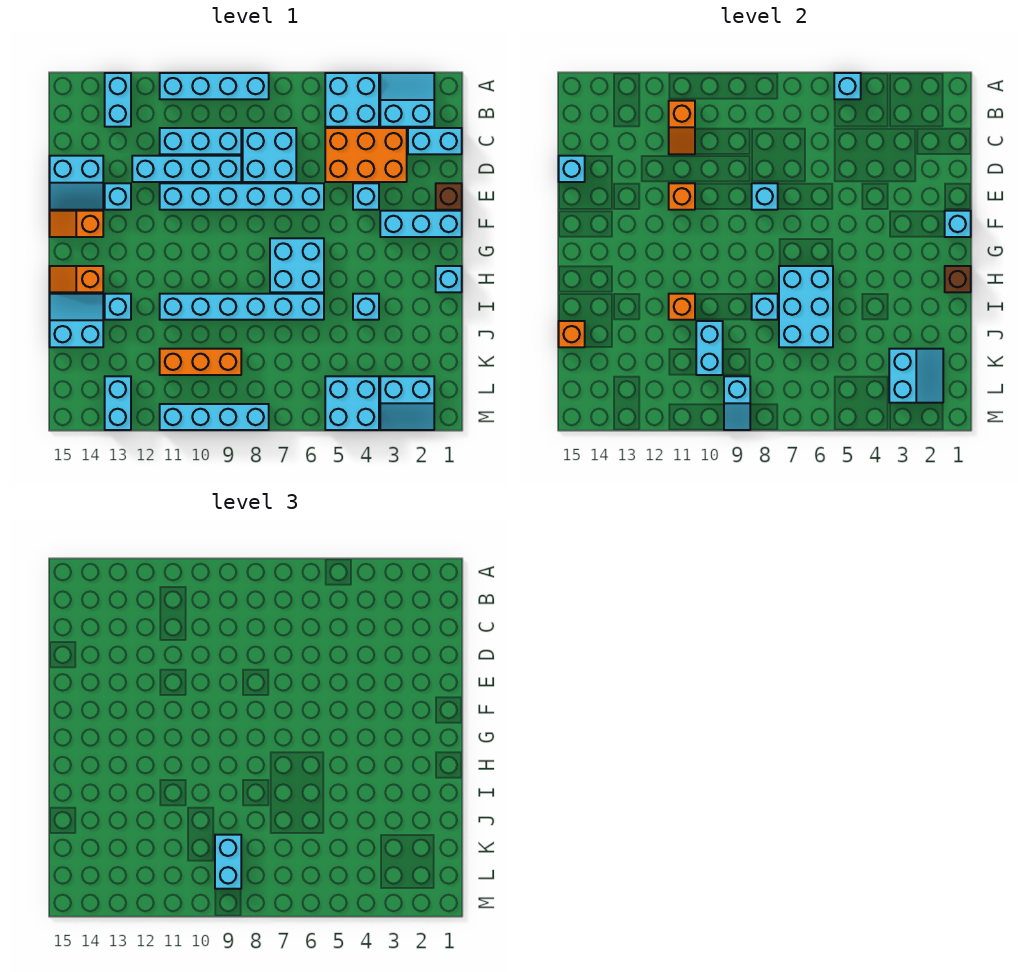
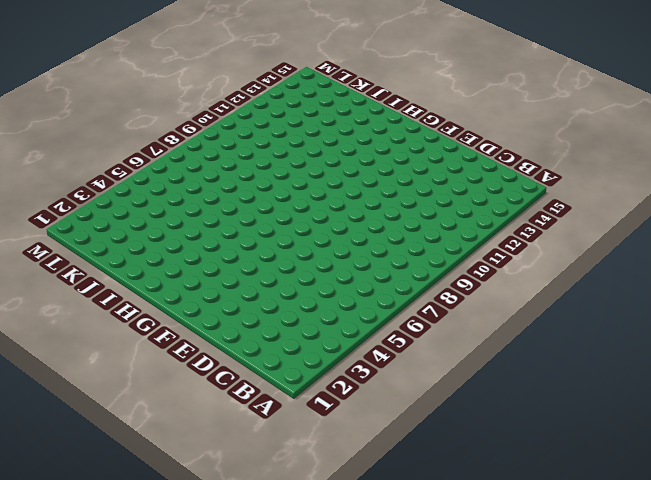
none -> cyan 2x2 slope [380,73,434,127]
none -> cyan 2x2 brick [325,73,379,127]
none -> cyan 1x4 brick [160,73,269,99]
none -> cyan 1x2 brick [105,73,131,127]

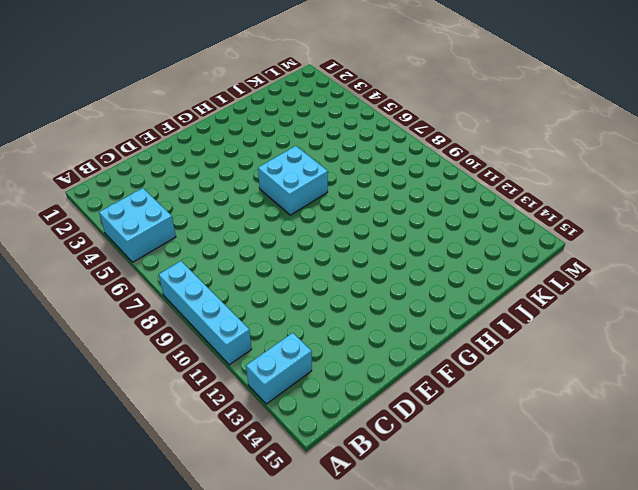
none -> cyan 2x2 slope [380,73,434,127]
none -> cyan 1x2 brick [408,128,462,154]
none -> orange 2x3 brick [325,128,407,182]
none -> cyan 2x2 brick [243,128,296,182]

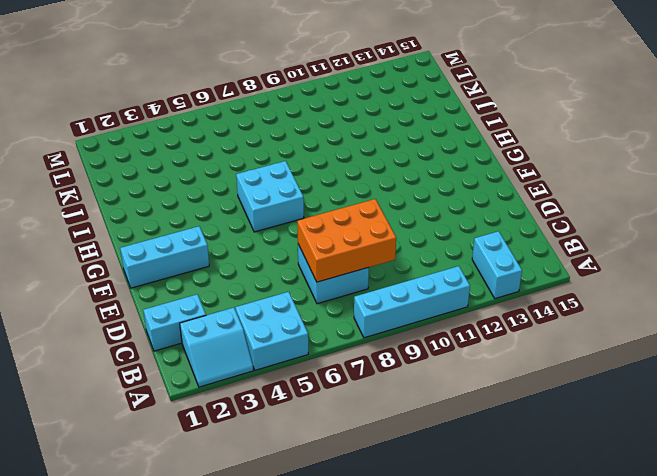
orange 2x3 brick [297,199,396,282] -> orange 2x3 brick moved to [325,128,407,182]
none -> cyan 1x3 brick [160,128,241,154]
none -> cyan 1x4 brick [132,156,241,182]
none -> cyan 2x2 slope [50,156,103,210]
none -> brown 1x1 brick [436,183,462,210]

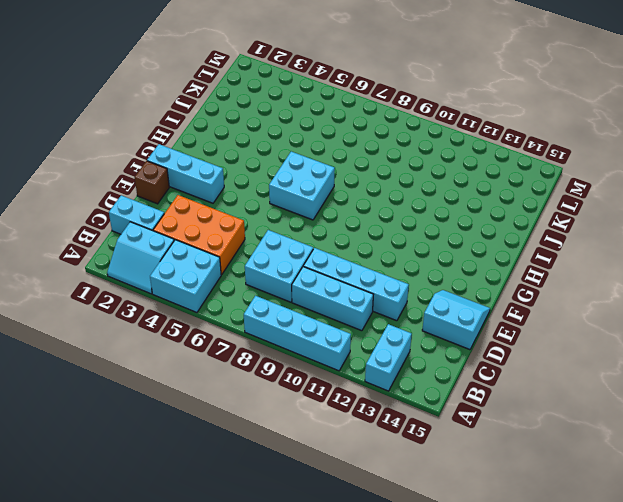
none -> cyan 1x1 brick [353,183,379,210]
none -> cyan 1x6 brick [160,183,324,210]
none -> cyan 1x1 brick [105,183,131,210]
none -> orange 1x2 slope [50,211,103,237]

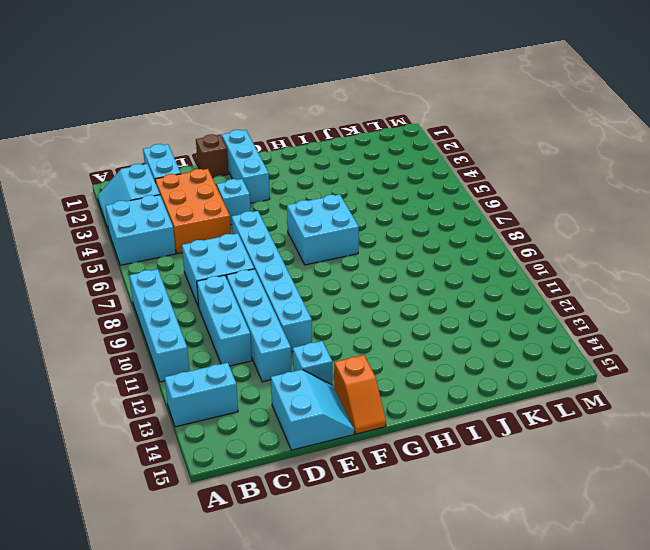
none -> cyan 1x1 brick [436,266,462,292]
none -> orange 1x2 slope [50,266,103,292]
none -> cyan 1x1 brick [353,294,379,320]
none -> cyan 1x6 brick [160,294,324,320]

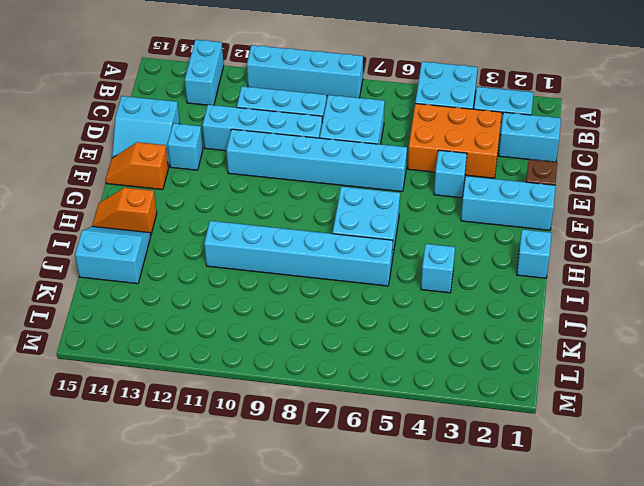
none -> cyan 1x1 brick [105,294,131,320]
none -> orange 1x3 brick [160,349,241,375]
none -> cyan 2x2 slope [380,376,434,430]
none -> cyan 2x2 brick [325,376,379,430]

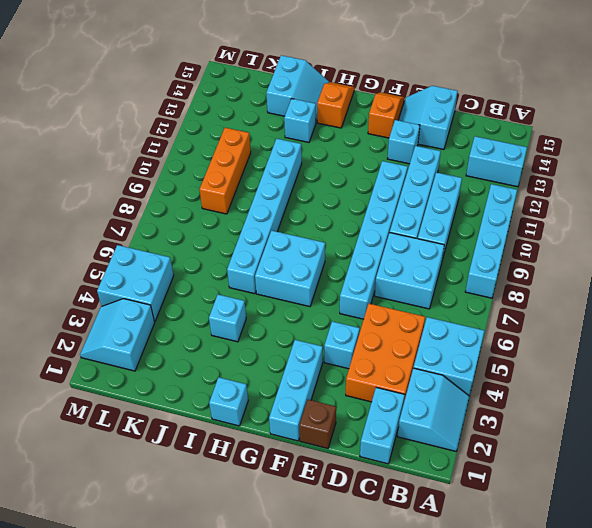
none -> cyan 1x2 brick [105,376,131,430]
none -> cyan 1x4 brick [160,404,269,430]
none -> cyan 1x1 brick [834,73,861,99]
none -> orange 1x2 slope [669,101,695,154]

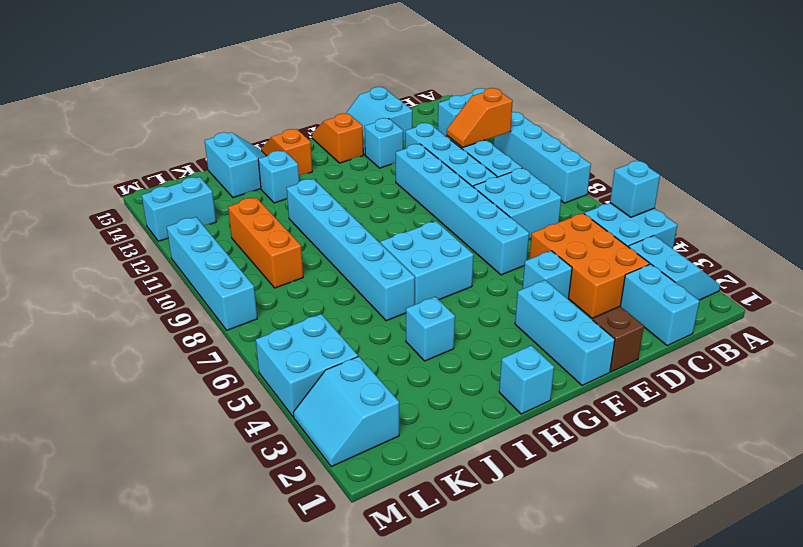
none -> cyan 1x1 brick [559,156,585,182]
none -> cyan 1x1 brick [752,183,778,210]
none -> orange 1x1 brick [669,183,695,210]
none -> cyan 1x1 brick [945,211,971,237]

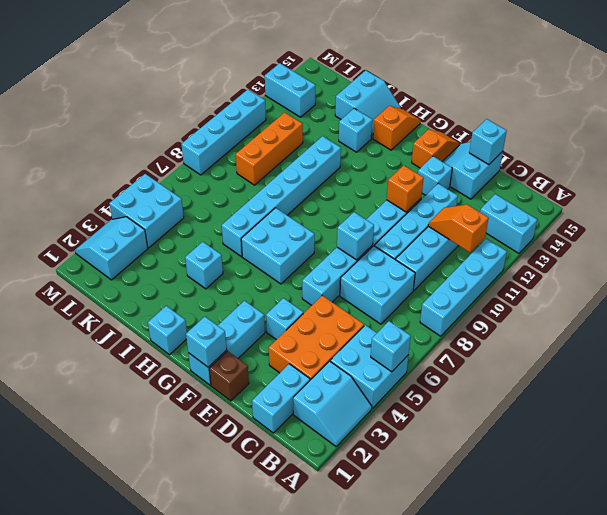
none -> brown 1x1 brick [945,266,971,292]
none -> cyan 2x3 brick [779,266,833,347]
none -> cyan 1x1 brick [752,294,778,320]
none -> orange 1x1 brick [669,294,695,320]

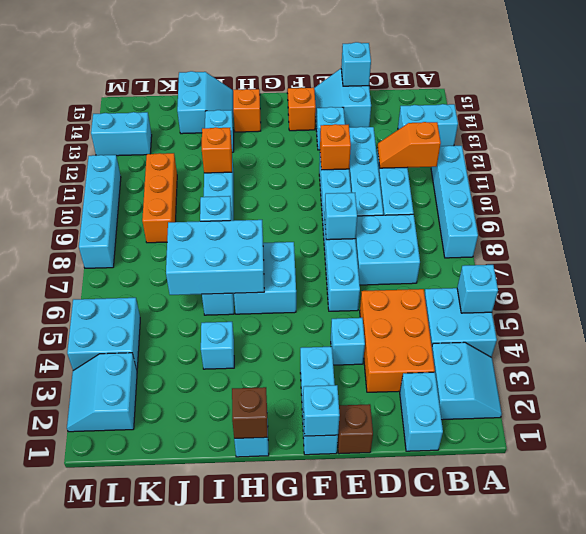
none -> cyan 1x2 brick [696,321,723,375]
none -> orange 1x1 brick [559,321,585,347]
none -> cyan 2x2 slope [889,349,943,403]
none -> cyan 1x2 slope [724,376,750,430]

